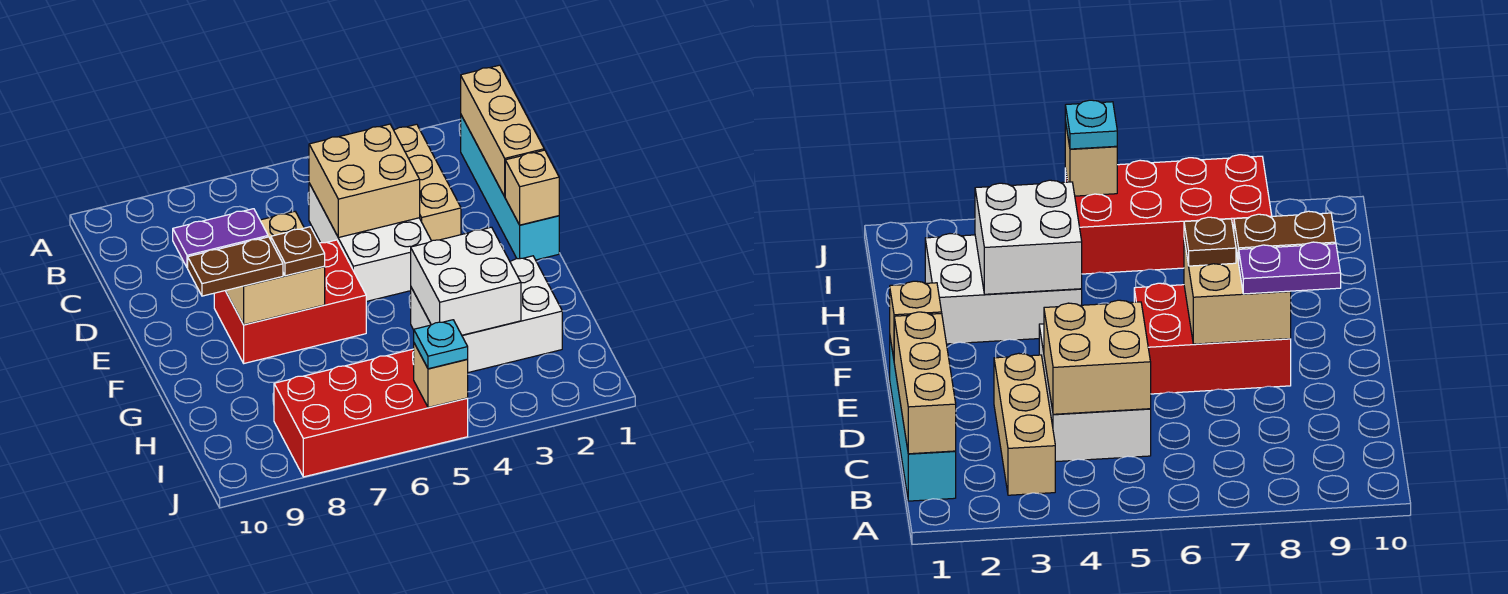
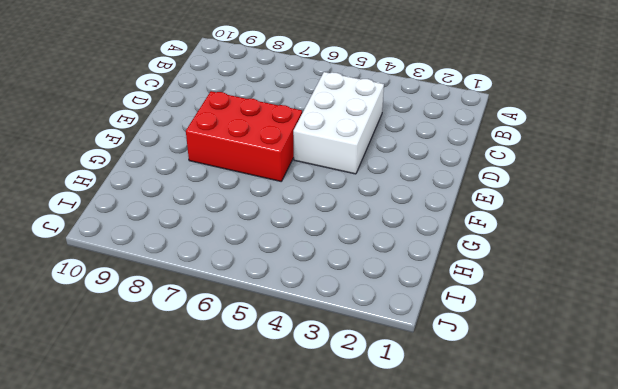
none -> cyan 1x4 brick [461,115,559,260]
none -> tan 1x3 brick [394,124,461,241]
none -> white 2x3 brick [411,256,562,373]

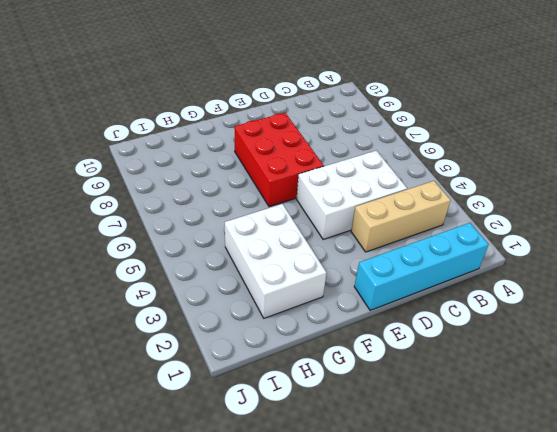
none -> red 2x4 brick [274,349,468,477]
none -> tan 1x3 brick [461,65,544,197]
none -> tan 2x2 brick [309,124,420,238]

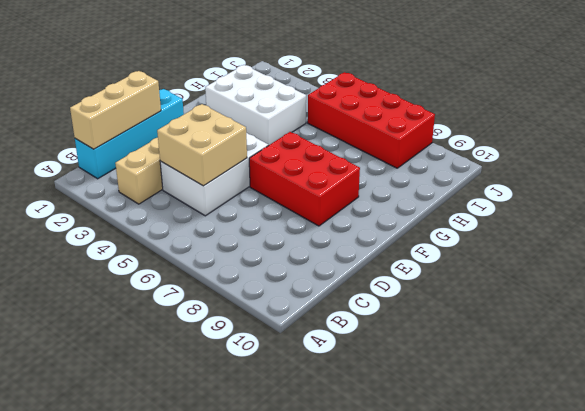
none -> tan 1x1 brick [505,150,559,225]
none -> tan 2x2 brick [226,212,325,325]
none -> white 2x2 brick [411,227,521,335]

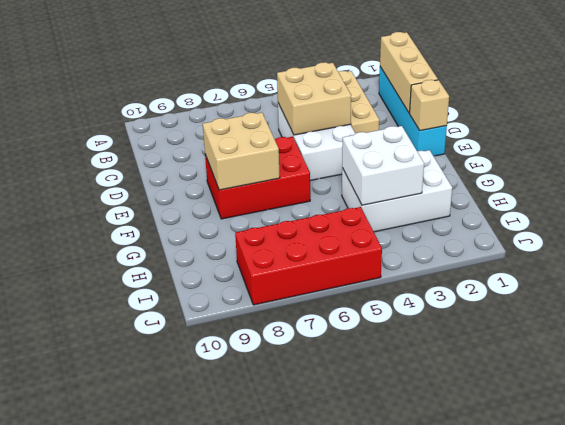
none -> tan 1x1 brick [414,343,468,408]
none -> purple 1x2 plate [173,209,268,268]
none -> brown 1x1 plate [271,227,325,276]

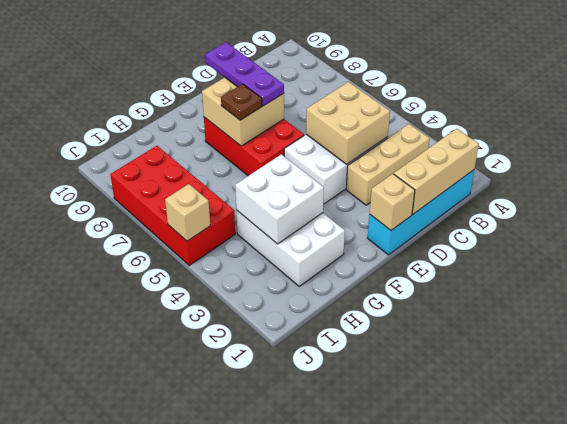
purple 1x3 plate [205,42,284,106] -> purple 1x2 plate [173,209,268,268]
none -> brown 1x2 plate [188,237,283,296]
none -> cyan 1x1 plate [414,320,468,369]

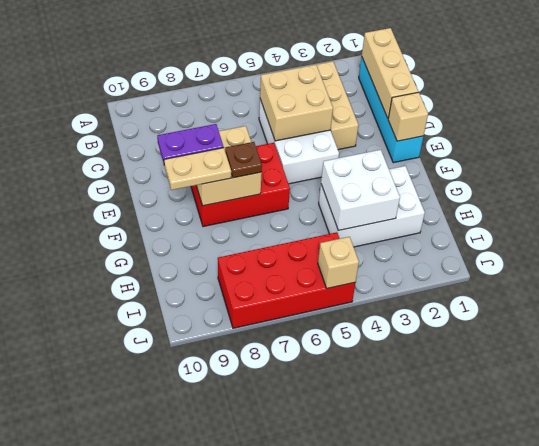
tan 1x2 plate [164,148,231,190] -> brown 1x2 plate [188,237,283,296]
none -> cyan 1x1 plate [414,320,468,369]

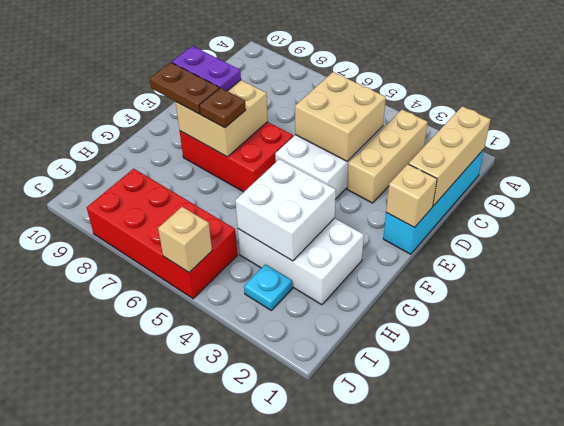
cyan 1x1 plate [244,264,292,310] -> cyan 1x1 plate moved to [414,320,468,369]

